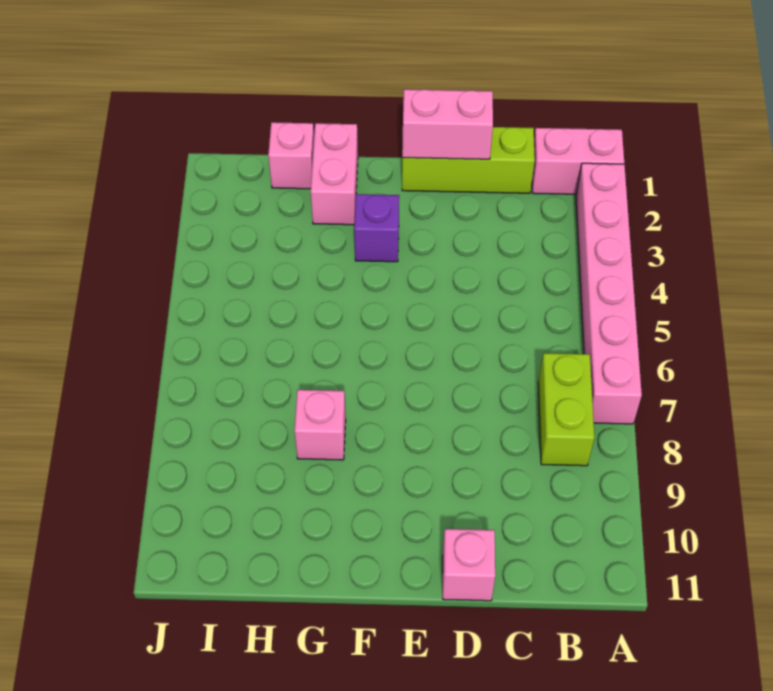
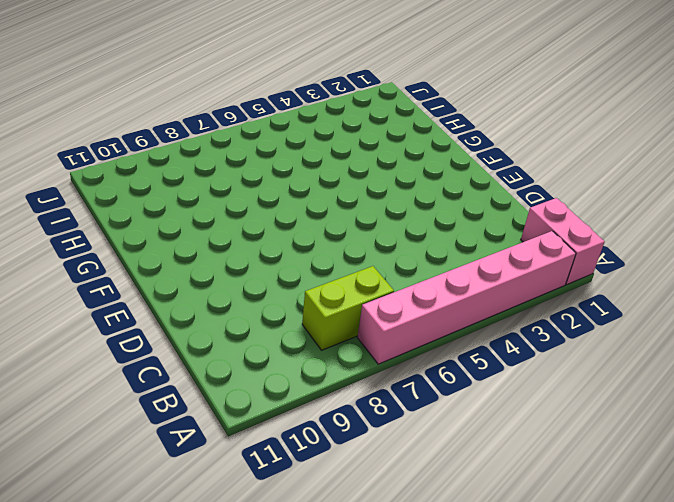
none -> lime 1x3 brick [402,127,535,193]
none -> pink 1x1 brick [443,529,495,601]

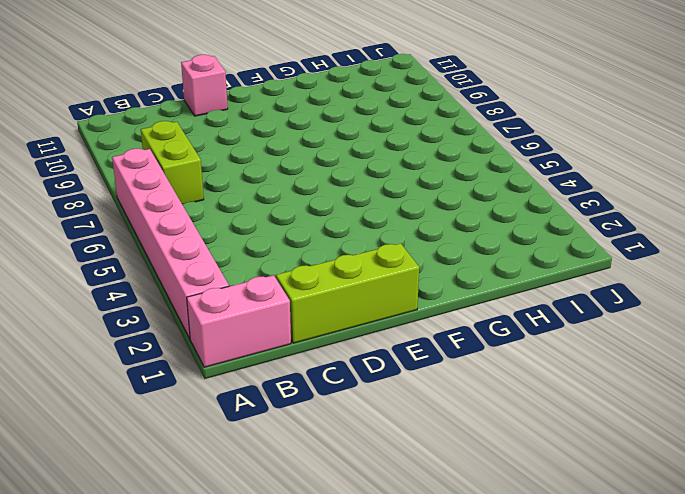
none -> purple 1x1 brick [354,194,399,262]
none -> pink 1x2 brick [311,123,358,225]

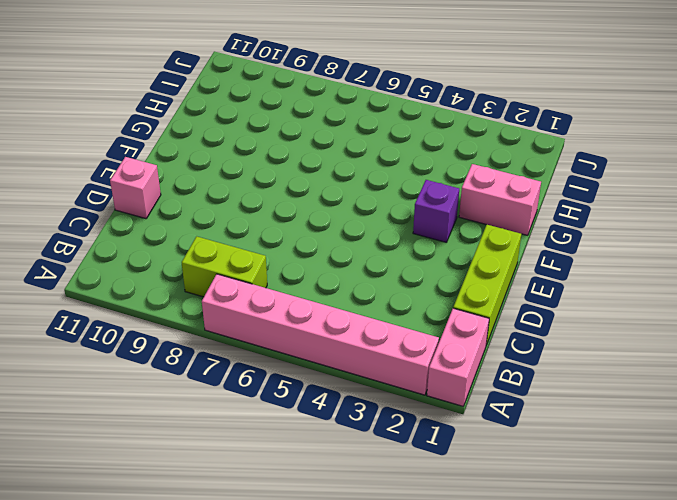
none -> pink 1x1 brick [294,390,346,460]
none -> pink 1x1 brick [268,122,314,189]

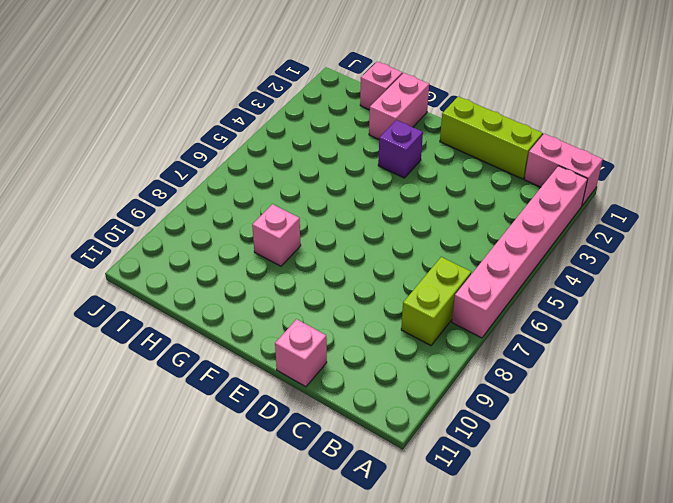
none -> pink 1x2 brick [402,89,493,159]

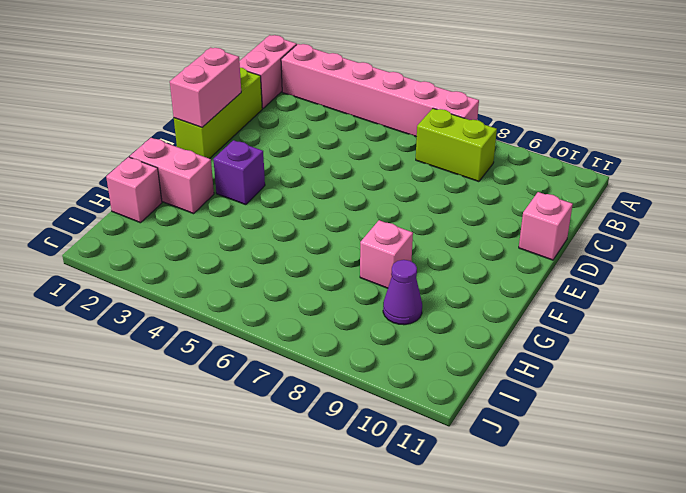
purple 1x1 cone [383,260,422,325] -> none

